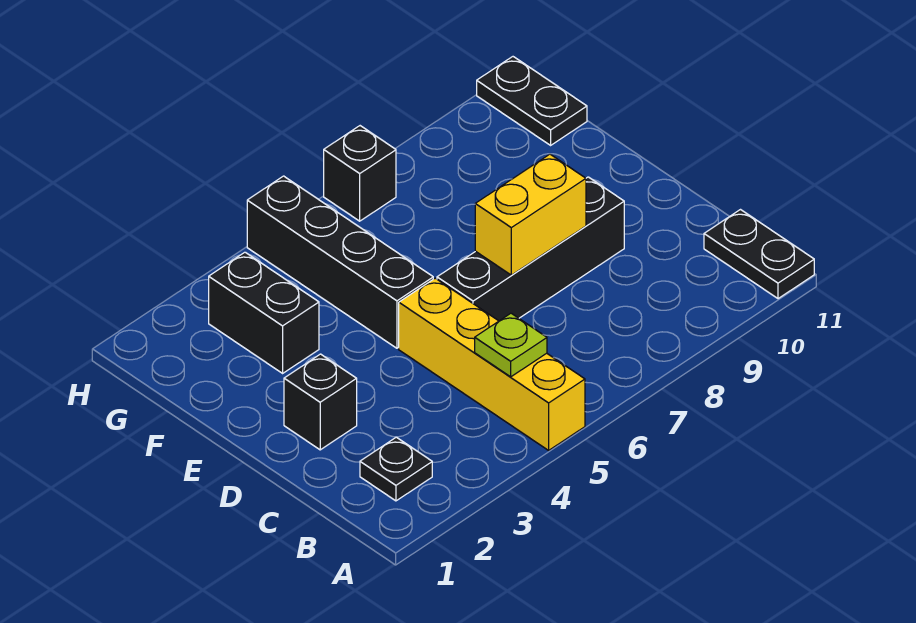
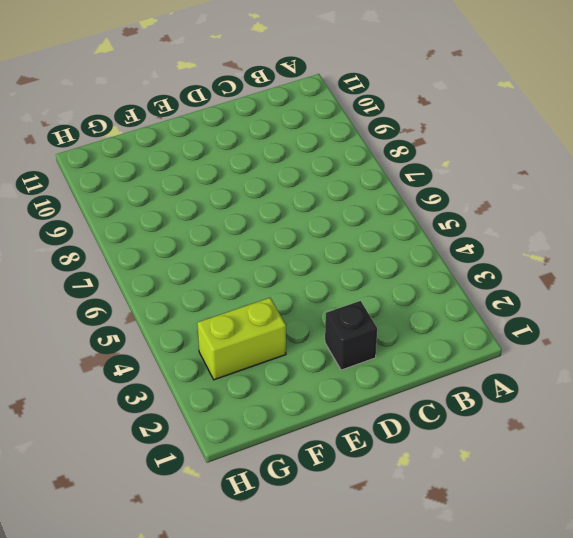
lime 1x2 brick [197,298,286,380] -> black 1x2 brick [209,252,319,373]
none -> yellow 1x4 brick [399,278,585,450]
none -> black 1x2 plate [704,210,814,299]

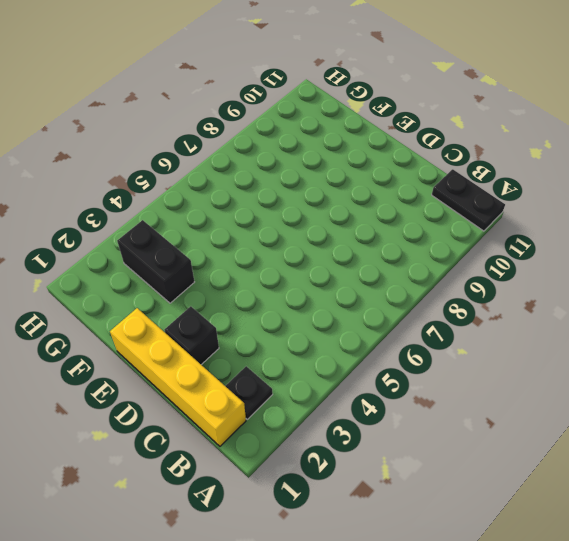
yellow 1x4 brick [110,308,246,446] -> yellow 1x4 brick moved to [399,278,585,450]
none -> black 1x4 brick [437,177,624,321]
none -> black 1x4 brick [247,176,433,348]

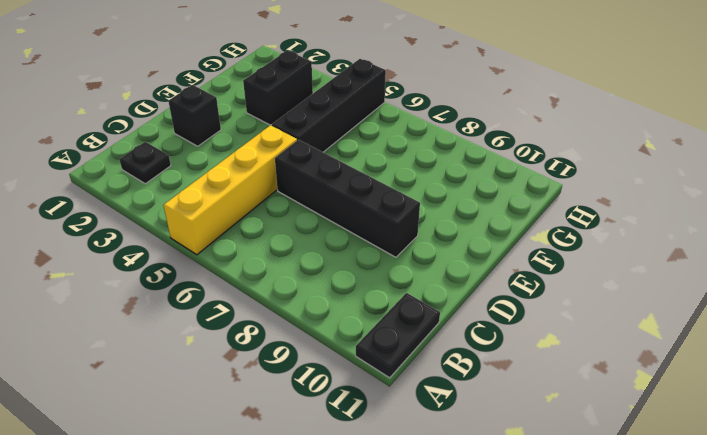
none -> black 1x2 plate [477,57,587,145]
none -> black 1x1 brick [324,126,396,221]

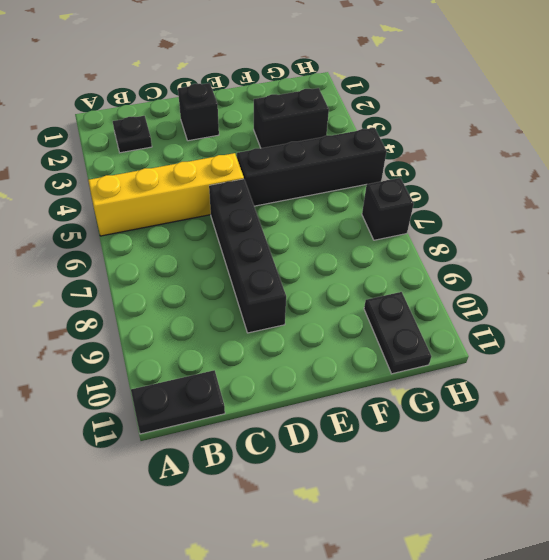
black 1x2 plate [364,292,431,374] -> black 1x2 plate turned to [477,57,587,145]
none -> lime 1x1 plate [475,313,547,377]
none -> yellow 1x2 brick [475,154,586,275]

